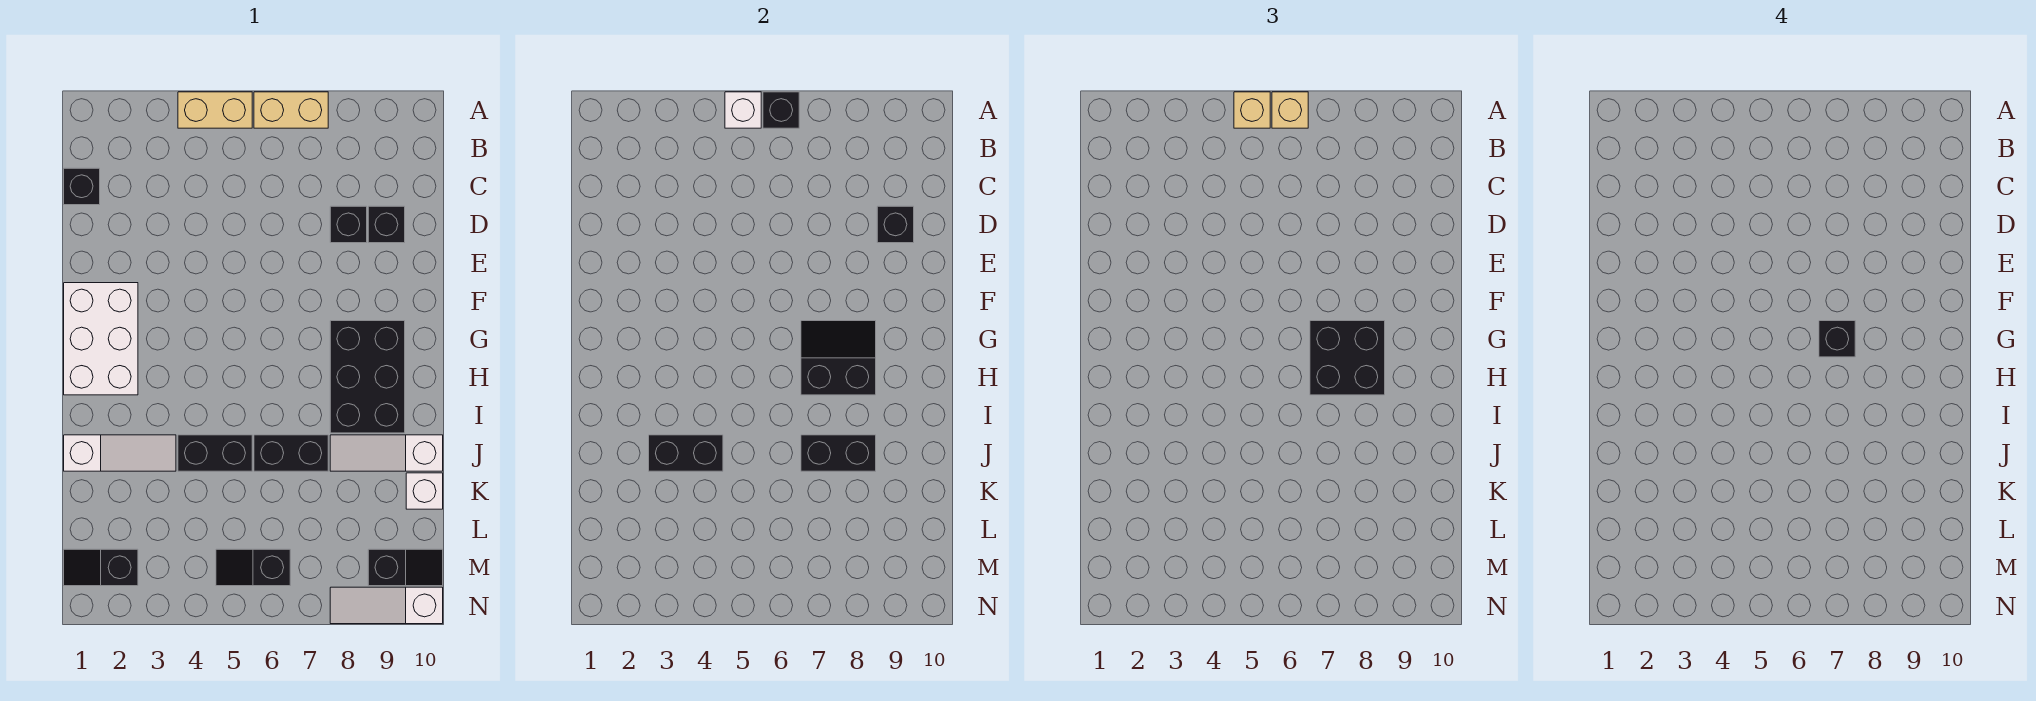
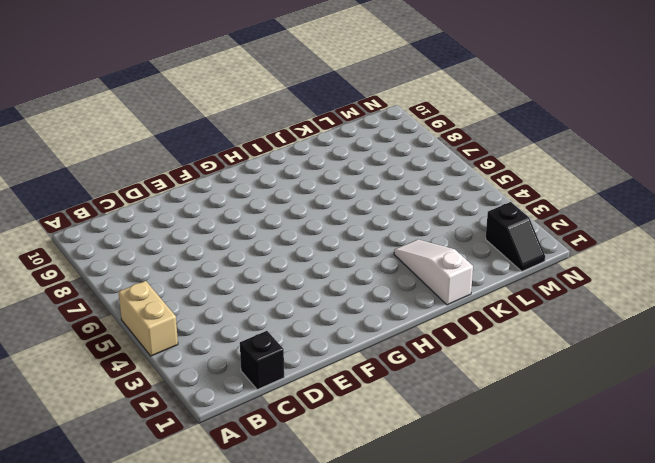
none -> tan 1x2 brick [254,92,328,128]
none -> black 1x1 brick [330,206,367,243]
none -> black 1x1 brick [368,206,405,243]

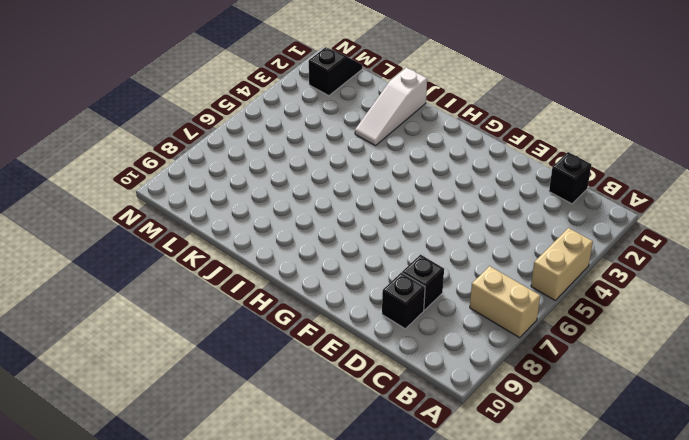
tan 1x2 brick [470,266,540,338] -> tan 1x2 brick turned to [254,92,328,128]
none -> white 2x3 brick [64,283,138,395]
none -> black 2x3 brick [330,321,405,433]
none -> black 1x2 brick [178,435,252,471]

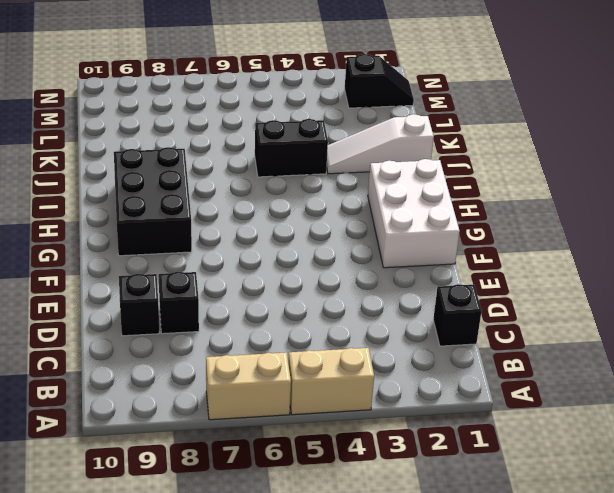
none -> black 1x2 brick [254,435,328,471]
none -> white 1x3 slope [330,435,443,471]
none -> white 1x1 brick [406,473,443,509]

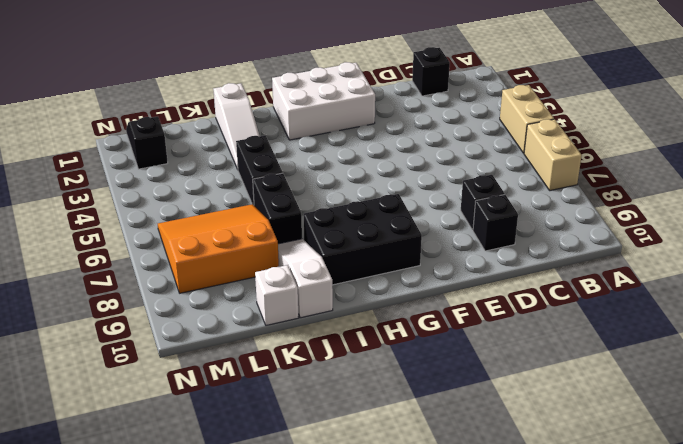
orange 3x3 slope [158,204,279,293] -> black 1x2 slope [216,549,290,586]
none -> black 1x2 slope [368,549,443,586]
none -> white 1x3 slope [330,587,443,624]
none -> white 1x1 brick [725,92,761,128]

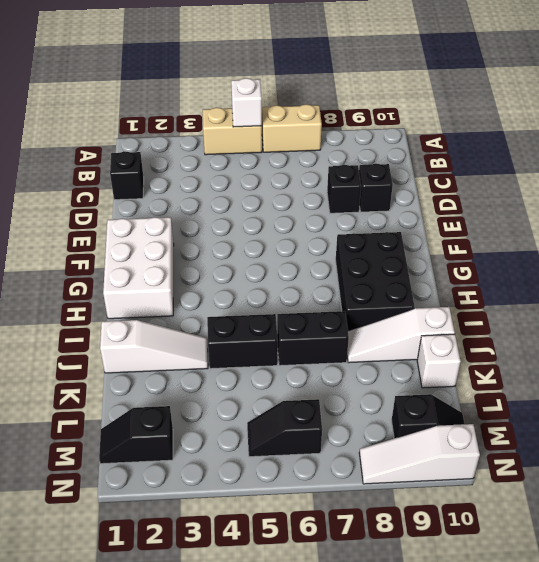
none -> black 1x1 brick [763,92,799,128]
none -> black 1x1 brick [877,206,914,243]
none -> black 2x2 slope [801,321,876,395]

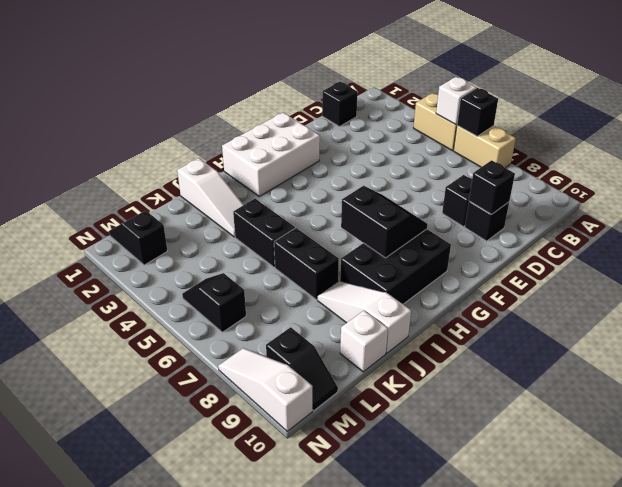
none -> black 1x2 brick [649,435,723,471]
none -> black 1x2 brick [801,435,876,471]
none -> tan 1x1 brick [1234,92,1270,128]

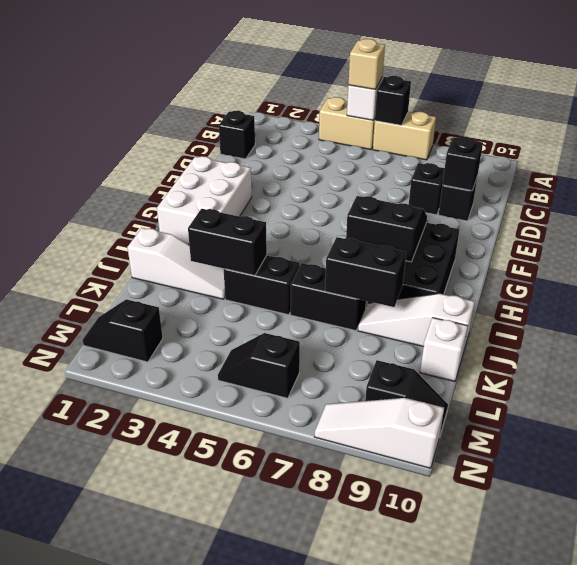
none -> tan 1x1 brick [1272,92,1308,128]
none -> black 2x2 brick [1310,321,1385,395]
none -> black 1x1 brick [1819,321,1855,357]

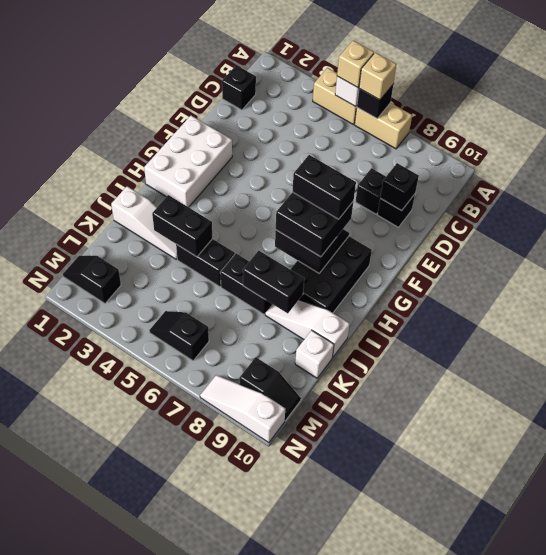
black 1x2 brick [292,155,356,219] -> black 1x1 brick [1819,321,1855,357]

